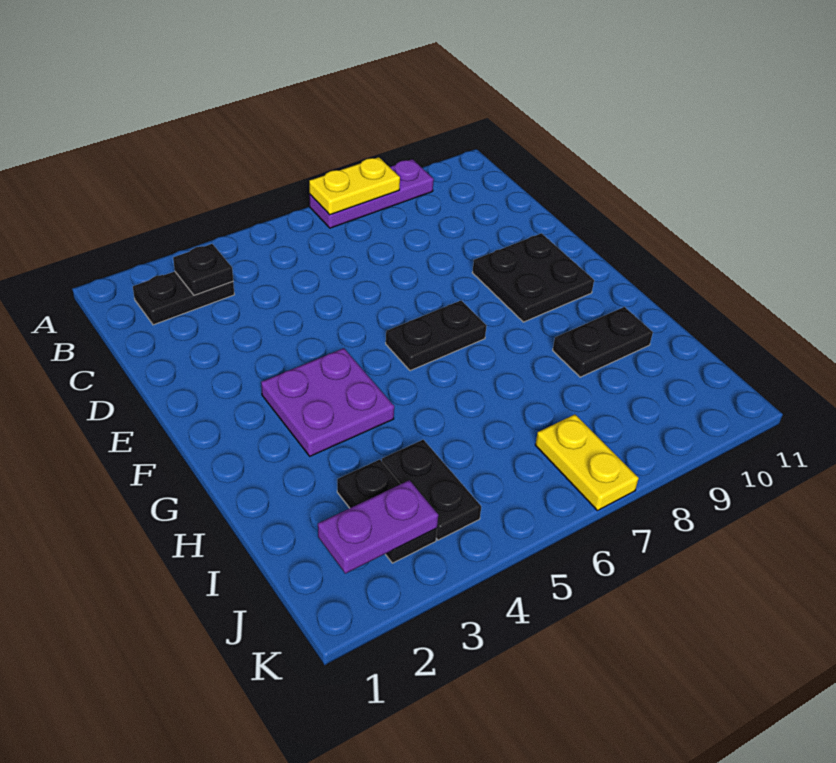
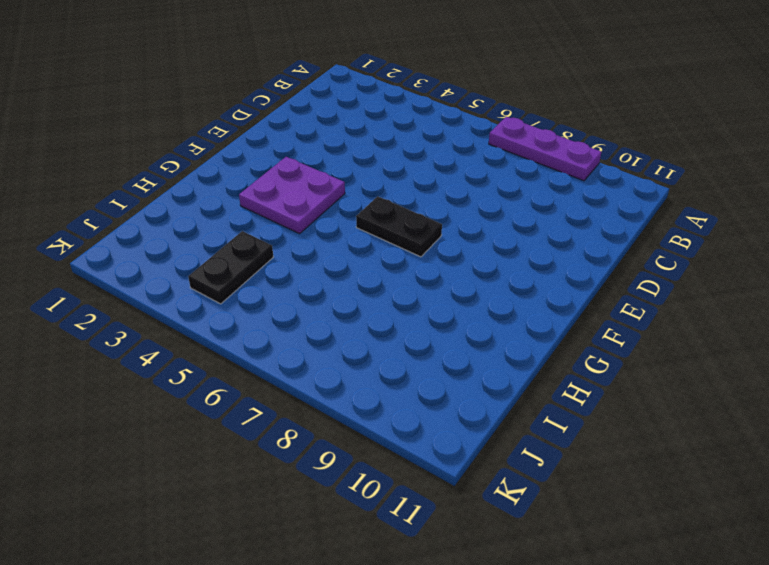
none -> black 1x2 plate [133,271,234,325]
none -> black 2x2 plate [472,233,594,322]
none -> black 1x2 plate [553,307,653,377]

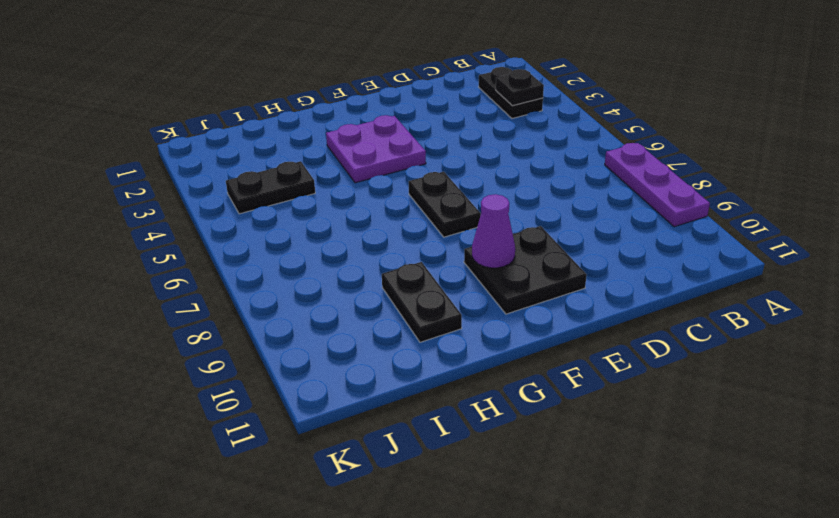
purple 1x1 cone [472,194,515,268] -> none
none -> black 1x2 plate [337,460,437,563]
none -> yellow 1x2 plate [535,414,639,511]
none -> yellow 1x2 plate [309,157,400,215]

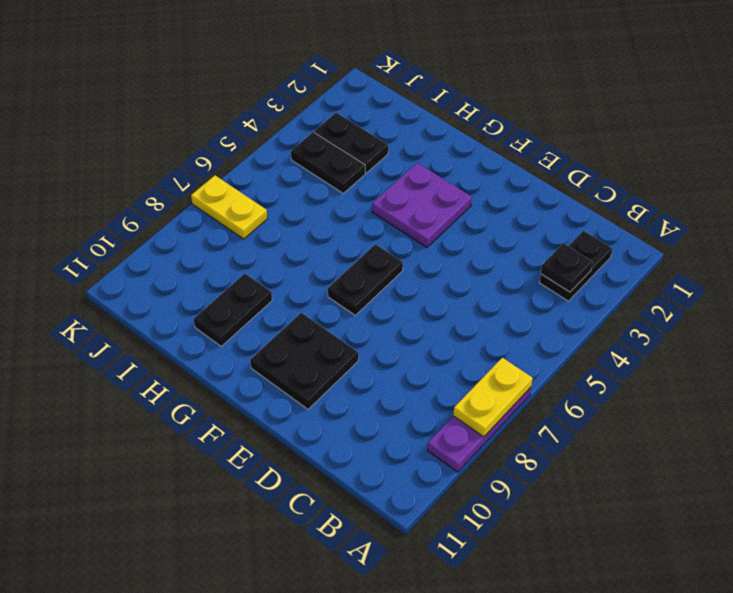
none -> purple 1x2 plate [318,480,438,574]

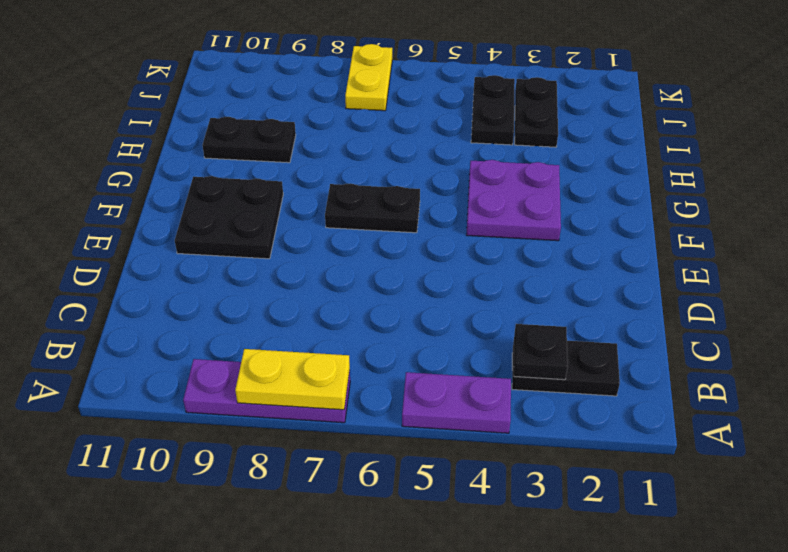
purple 1x2 plate [402,372,511,433] -> purple 1x2 plate moved to [318,480,438,574]

